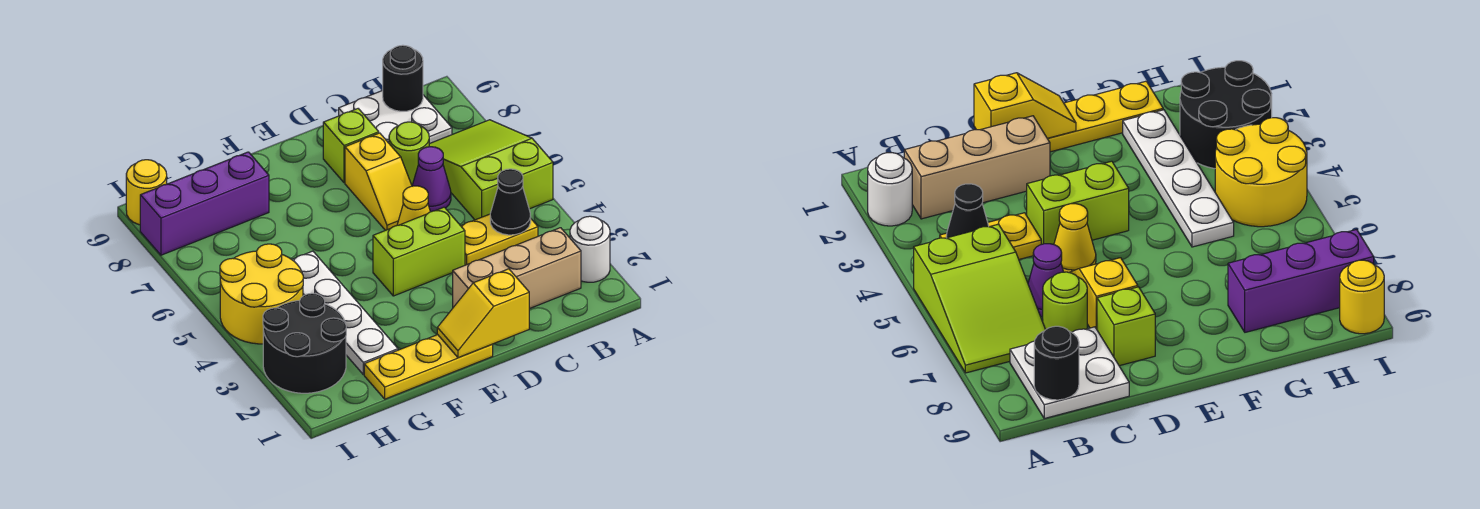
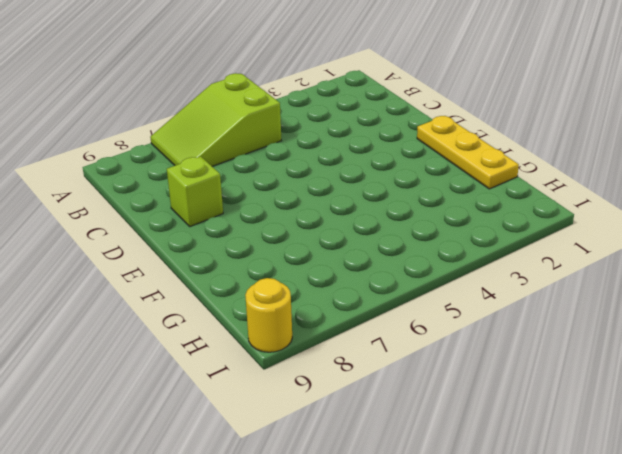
none -> white 1x1 round brick [570,216,610,282]
none -> tan 1x3 brick [453,228,581,309]
none -> yellow 1x2 plate [461,214,538,265]

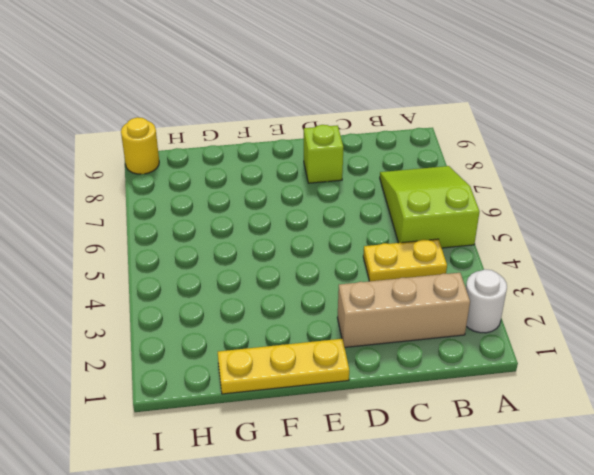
none -> white 2x2 plate [339,90,452,144]
none -> purple 1x1 cone [412,147,451,212]
none -> lime 1x1 round brick [389,122,429,185]

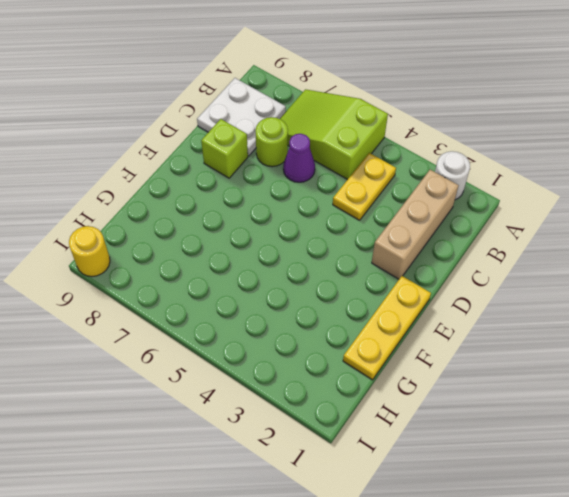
none -> lime 1x2 brick [373,207,465,296]
none -> yellow 1x1 cone [397,186,430,225]
none -> yellow 1x2 slope [345,133,412,230]

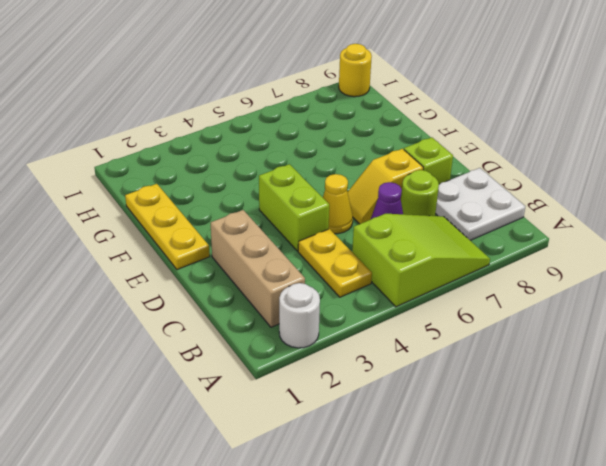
none -> white 1x4 plate [292,251,398,374]
none -> purple 1x3 brick [140,152,269,255]
none -> black 2x2 round brick [263,293,346,393]

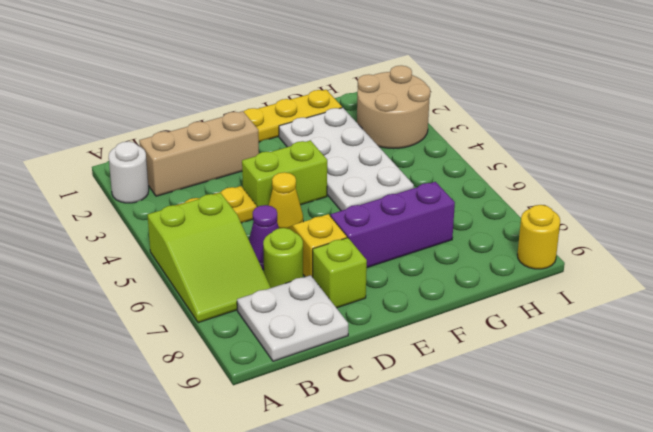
purple 1x3 brick [331,182,455,267] -> purple 1x3 brick moved to [140,152,269,255]
white 2x4 plate [279,108,414,211] -> white 1x4 plate [292,251,398,374]
tan 2x2 round brick [357,65,430,149] -> black 2x2 round brick [263,293,346,393]
none -> yellow 2x2 round brick [220,244,303,344]
none -> black 1x1 cone [490,169,531,235]
none -> black 1x1 round brick [383,45,423,111]

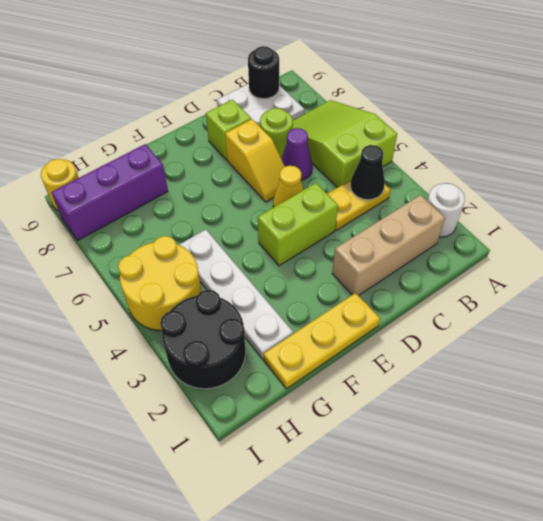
none -> yellow 1x2 slope [437,269,529,358]

